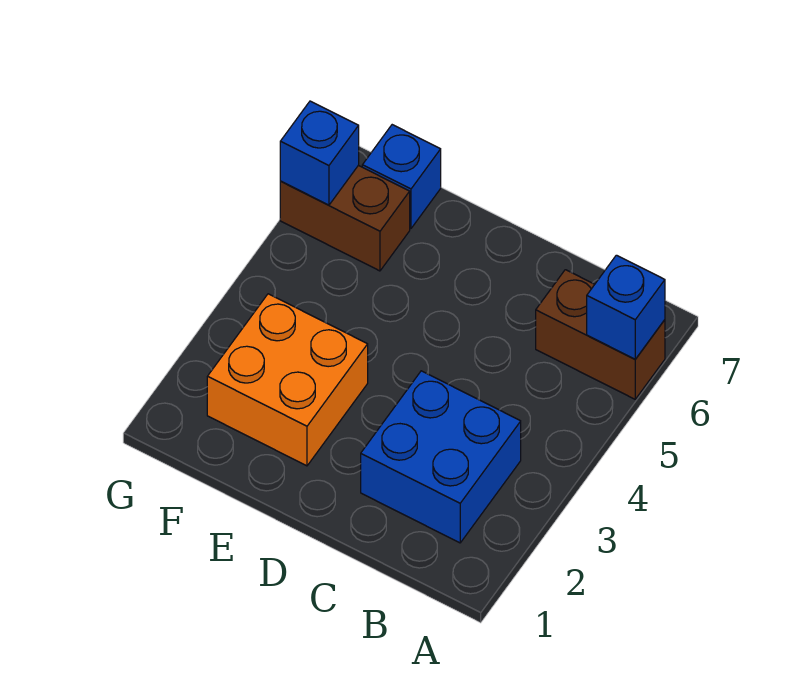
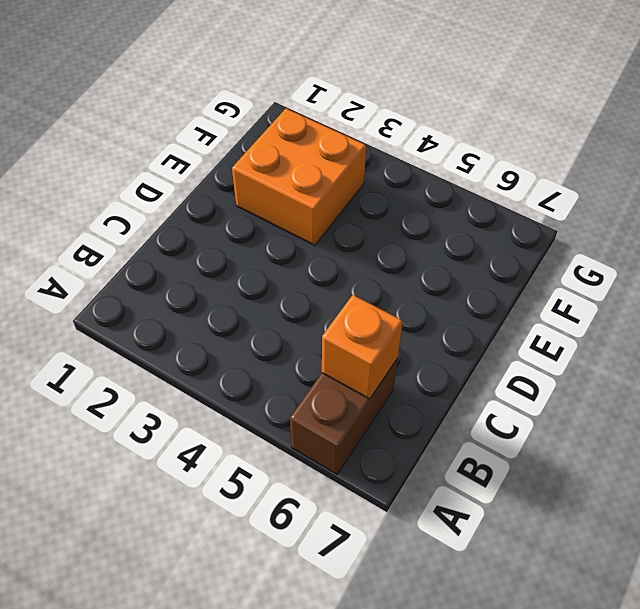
orange 1x1 brick [322,295,403,399] -> none
none -> blue 2x2 brick [361,371,521,543]
none -> brown 1x2 brick [280,165,410,271]

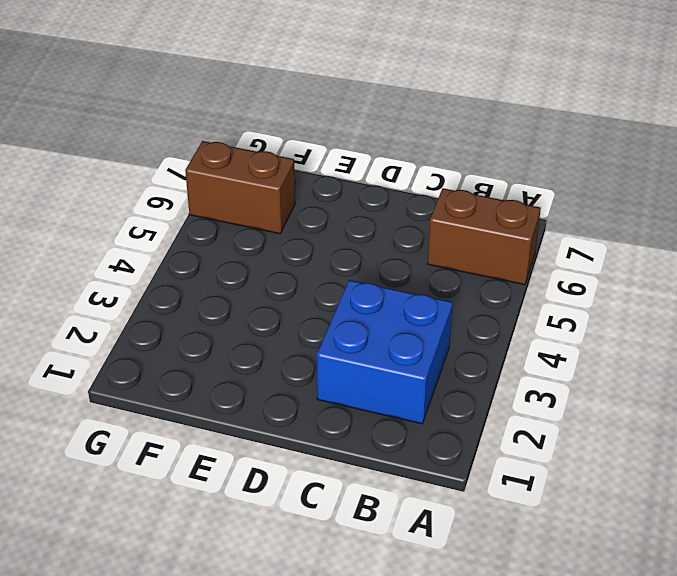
none -> orange 2x2 brick [207,294,368,466]
none -> blue 1x1 brick [362,125,441,229]

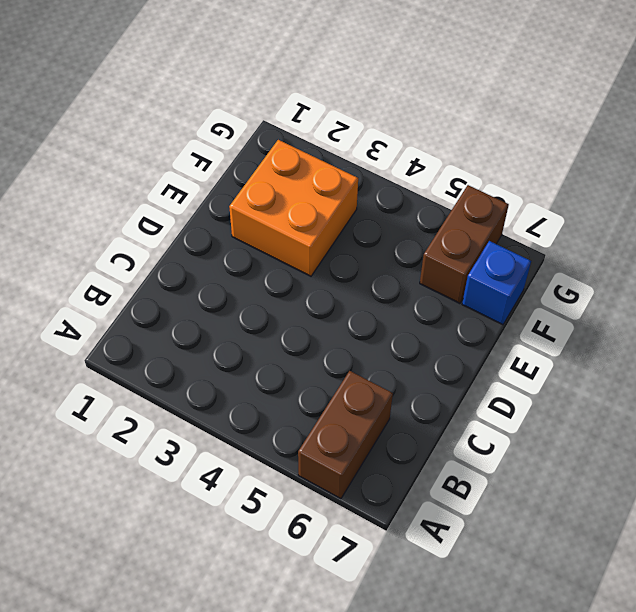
none -> blue 2x2 brick [361,371,521,543]
none -> blue 1x1 brick [587,255,665,359]

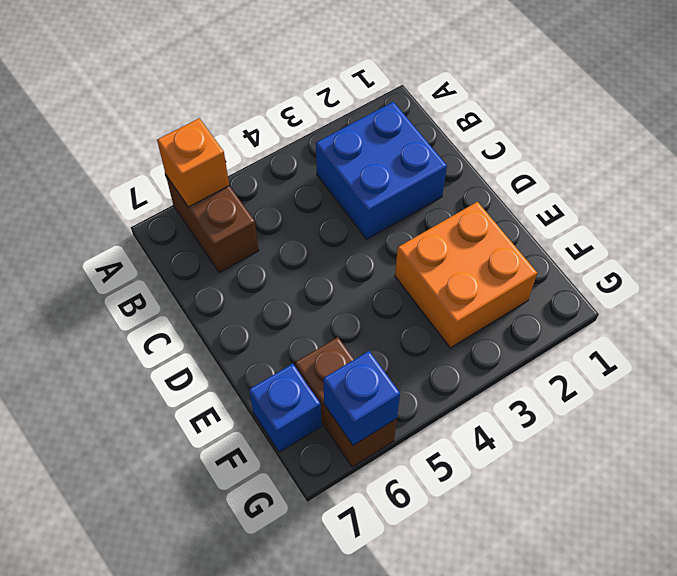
orange 1x1 brick [157,118,229,207] -> blue 1x1 brick [587,255,665,359]

